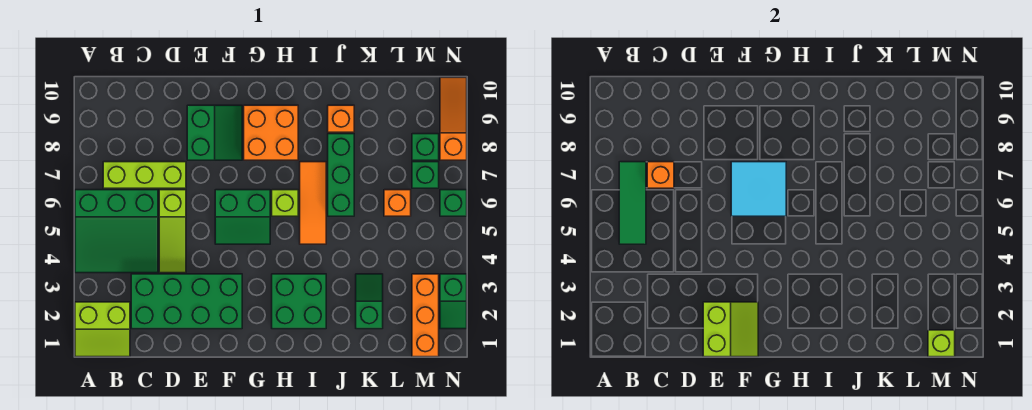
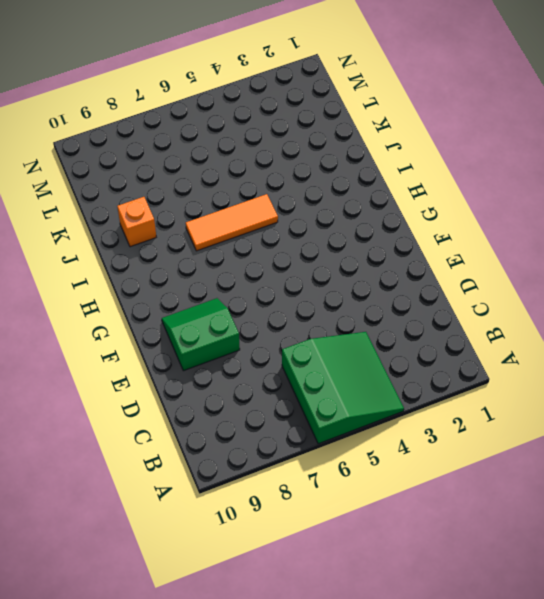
none -> lime 2x2 slope [75,302,130,357]
none -> lime 1x3 brick [103,162,186,188]
none -> green 2x4 brick [131,274,242,329]

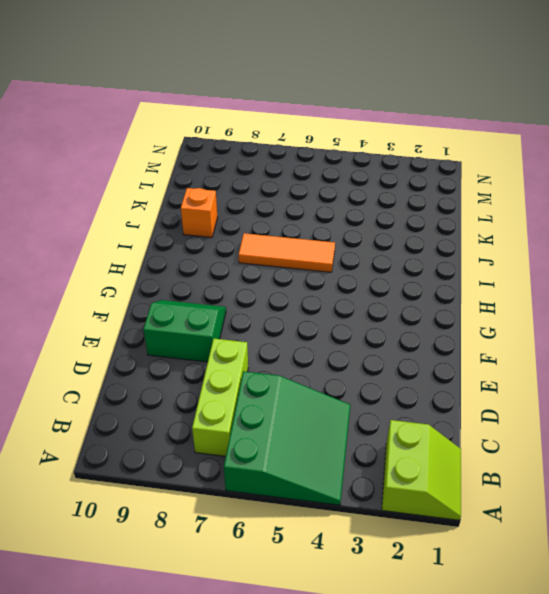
none -> green 2x4 brick [131,274,242,329]
none -> lime 1x3 slope [159,190,186,273]
none -> green 2x2 slope [215,190,270,244]

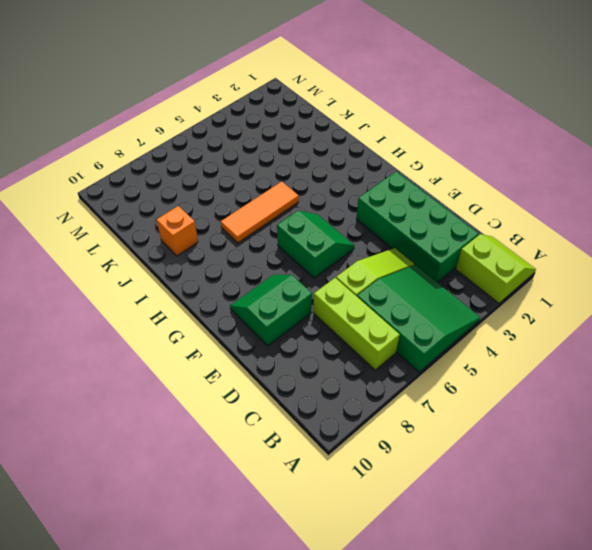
none -> orange 2x2 brick [244,105,298,160]
none -> green 2x2 brick [272,274,326,329]
none -> lime 1x1 brick [272,190,298,216]

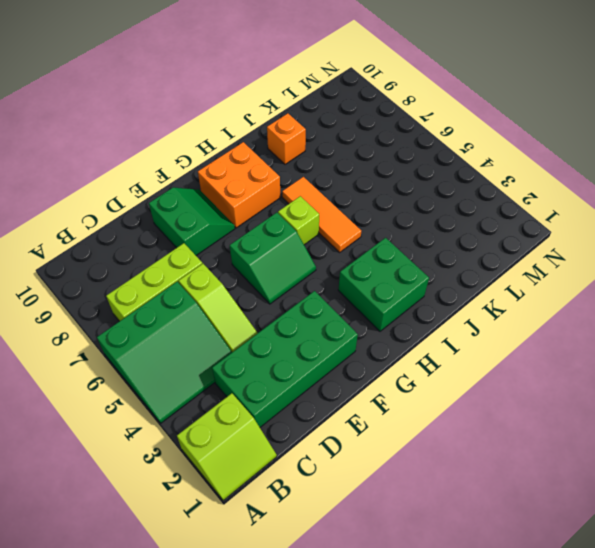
none -> green 1x3 brick [328,134,354,216]
none -> green 1x2 slope [356,274,383,329]
none -> orange 1x1 brick [384,190,411,216]

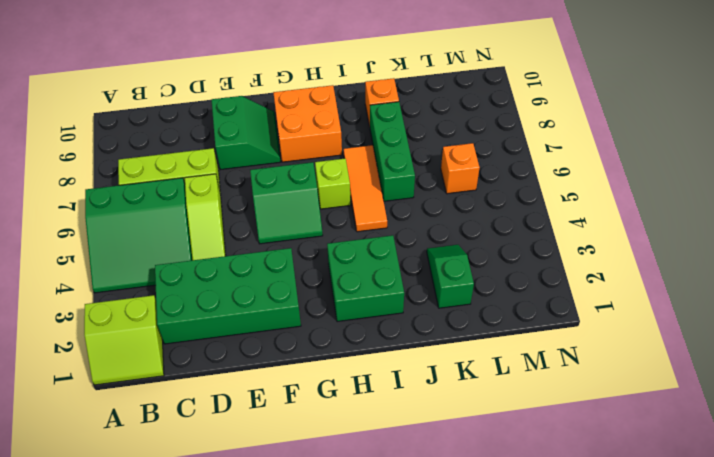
none -> orange 1x3 brick [412,274,439,357]
none -> green 1x1 brick [412,162,439,188]
none -> green 1x1 brick [412,134,439,160]

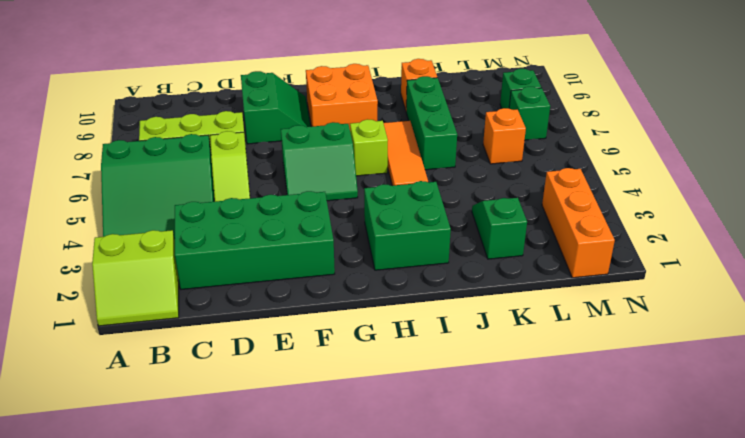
none -> green 1x2 slope [440,274,467,329]
none -> green 1x1 brick [440,190,467,216]
none -> orange 1x3 slope [440,77,467,160]

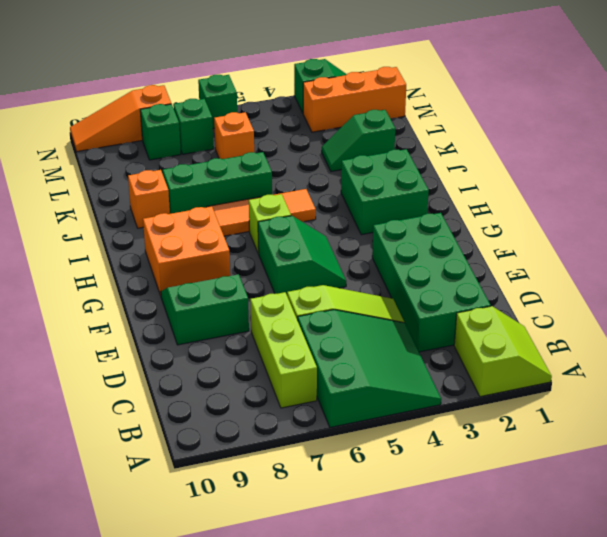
none -> green 1x3 tile [619,162,646,244]
none -> orange 1x1 brick [647,162,674,188]
none -> lime 2x2 slope [703,302,758,357]

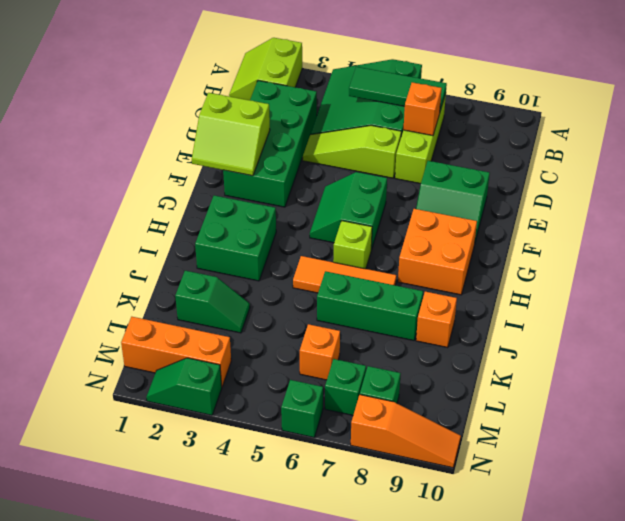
none -> cyan 2x2 tile [731,162,786,216]
none -> lime 1x1 brick [928,330,955,357]

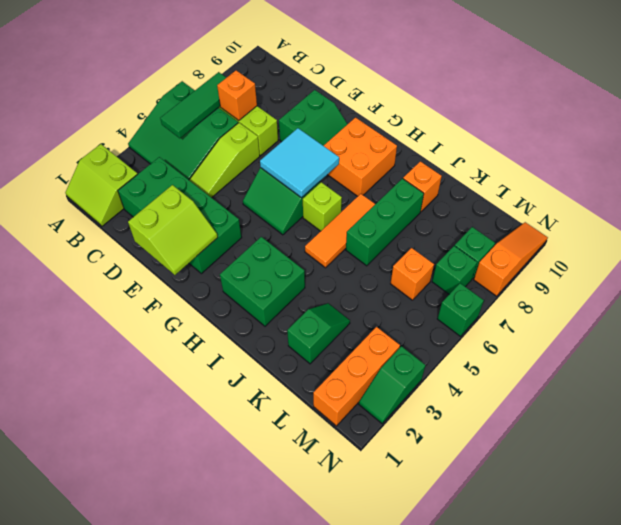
none -> lime 1x1 brick [928,330,955,357]

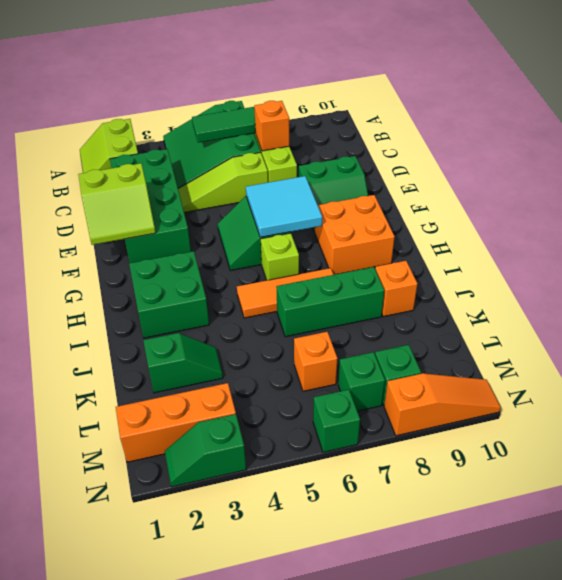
none -> lime 1x1 brick [928,330,955,357]

